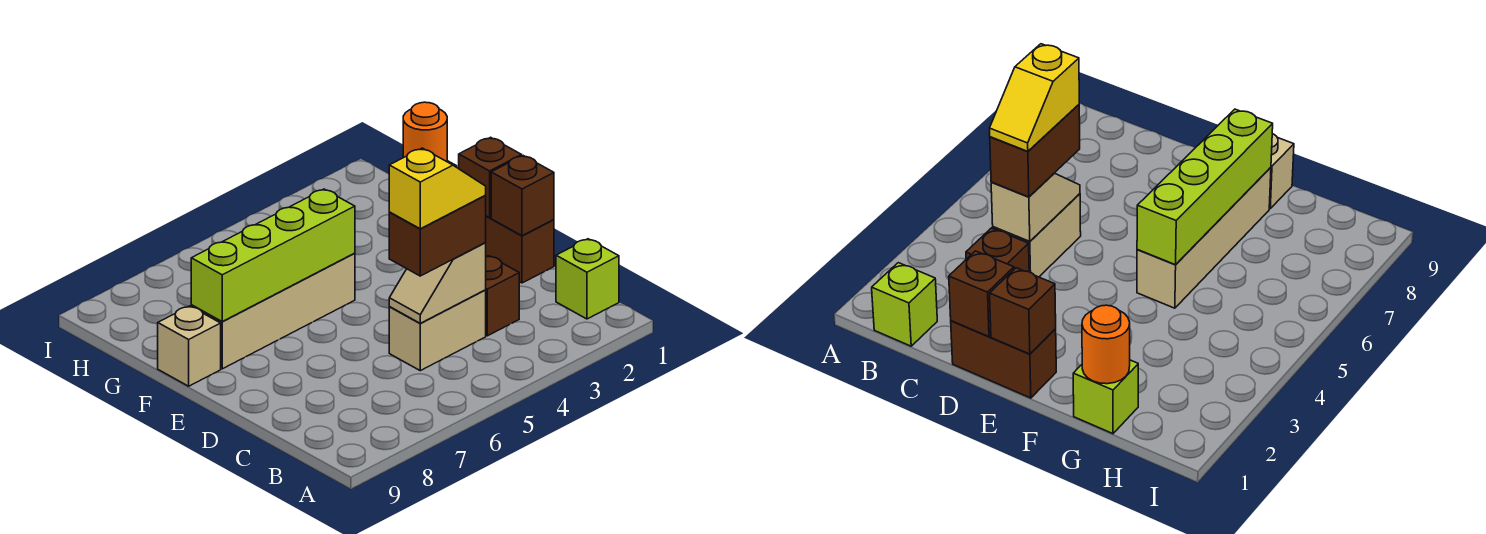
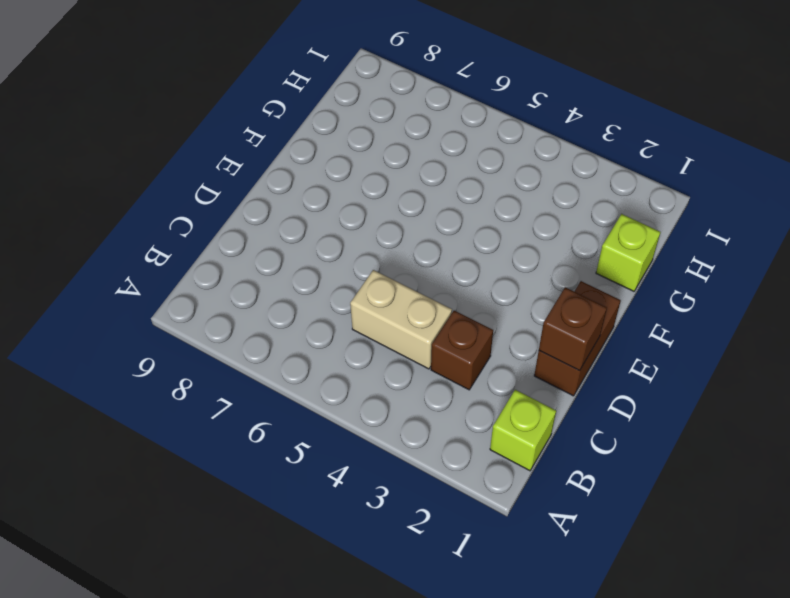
none -> tan 1x4 brick [191,253,355,369]
none -> tan 1x1 brick [158,306,221,386]
none -> tan 1x2 slope [389,243,486,323]

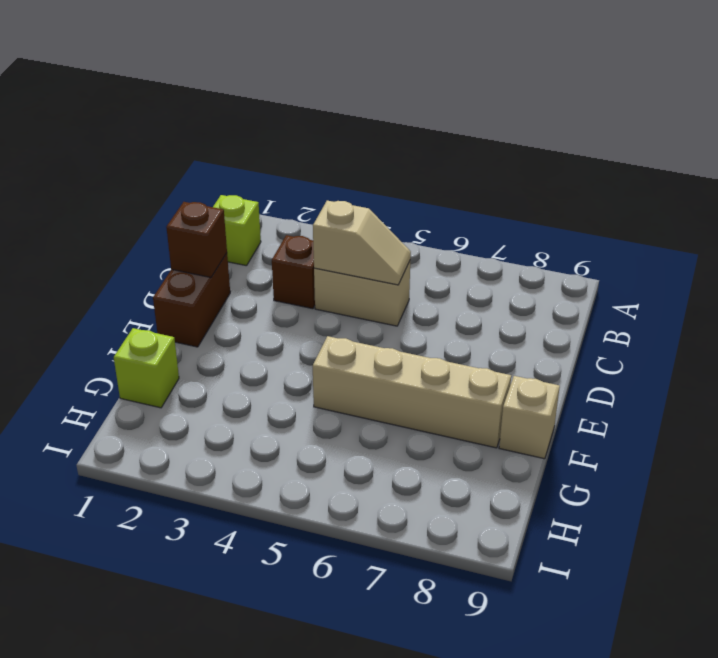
none -> brown 1x1 brick [459,137,522,218]
none -> lime 1x4 brick [191,189,355,322]
none -> orange 1x1 round brick [403,102,447,162]

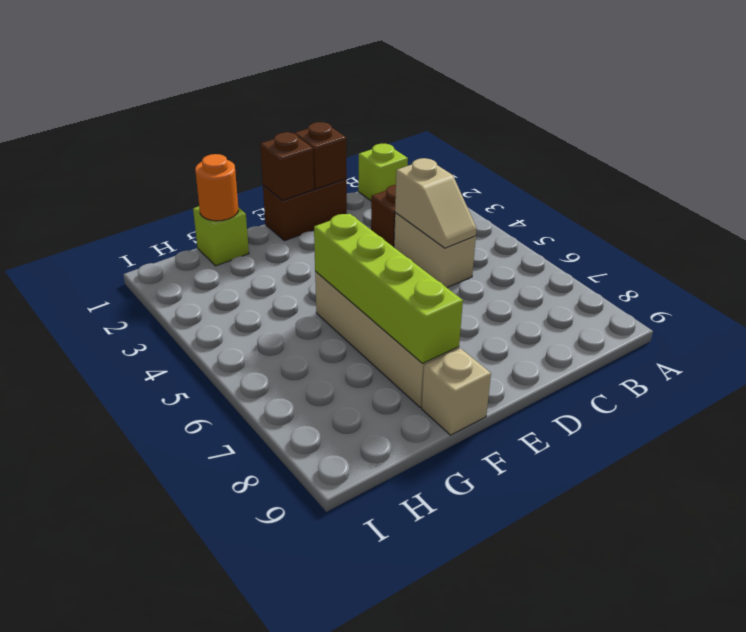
none -> brown 1x2 brick [389,196,486,276]
none -> yellow 1x2 slope [389,148,486,229]

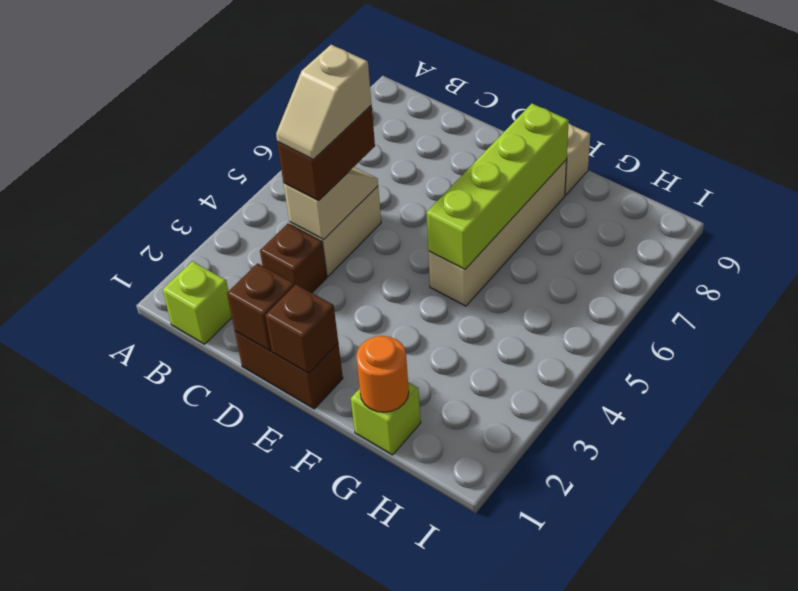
tan 1x2 slope [276,45,372,160] -> yellow 1x2 slope [389,148,486,229]

